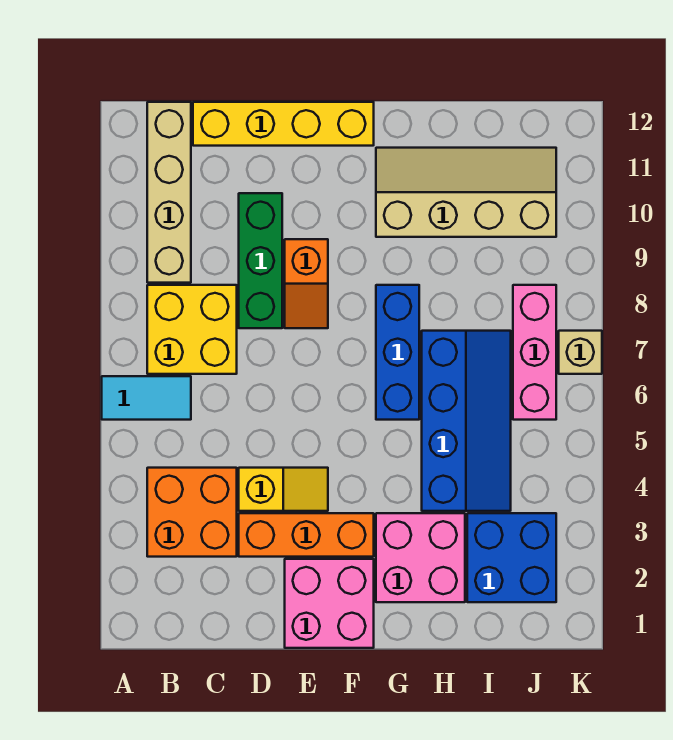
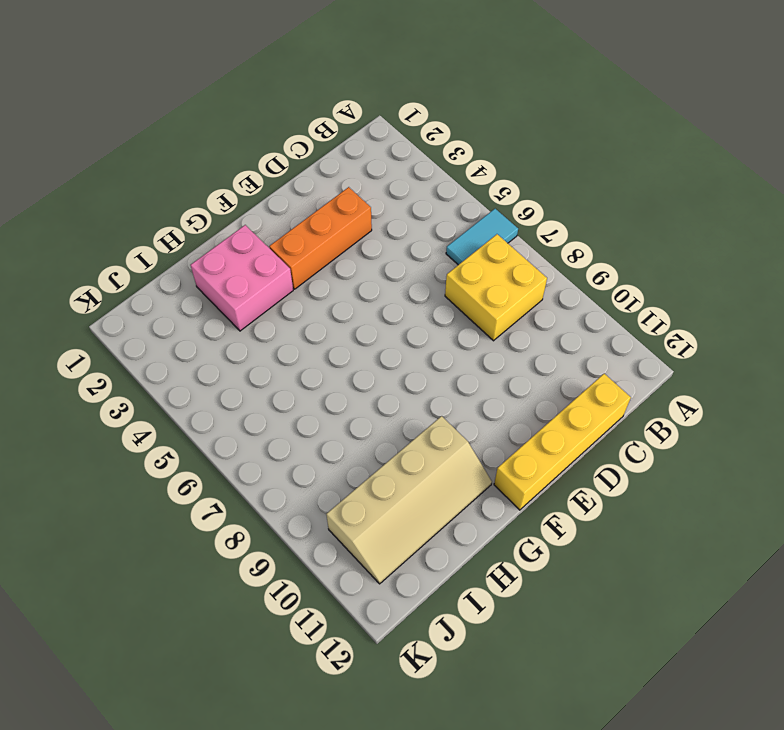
none -> orange 2x2 brick [147,468,237,557]
none -> tan 1x4 brick [147,102,191,283]
none -> yellow 1x2 slope [239,468,328,511]

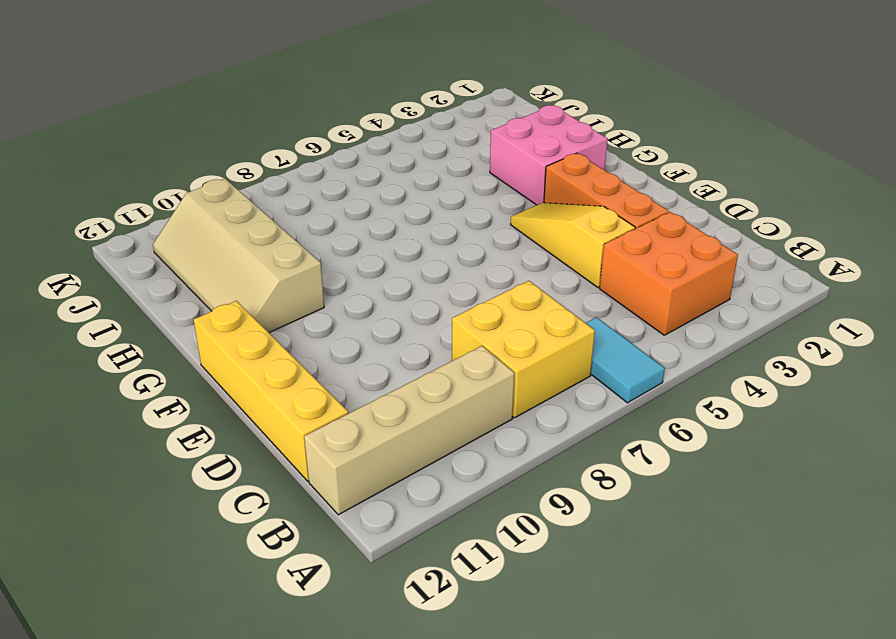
yellow 1x3 slope [510,203,635,287] -> yellow 1x2 slope [239,468,328,511]
none -> green 1x3 brick [239,193,282,328]
none -> pink 2x2 brick [285,559,374,648]
none -> orange 1x2 slope [285,239,328,328]

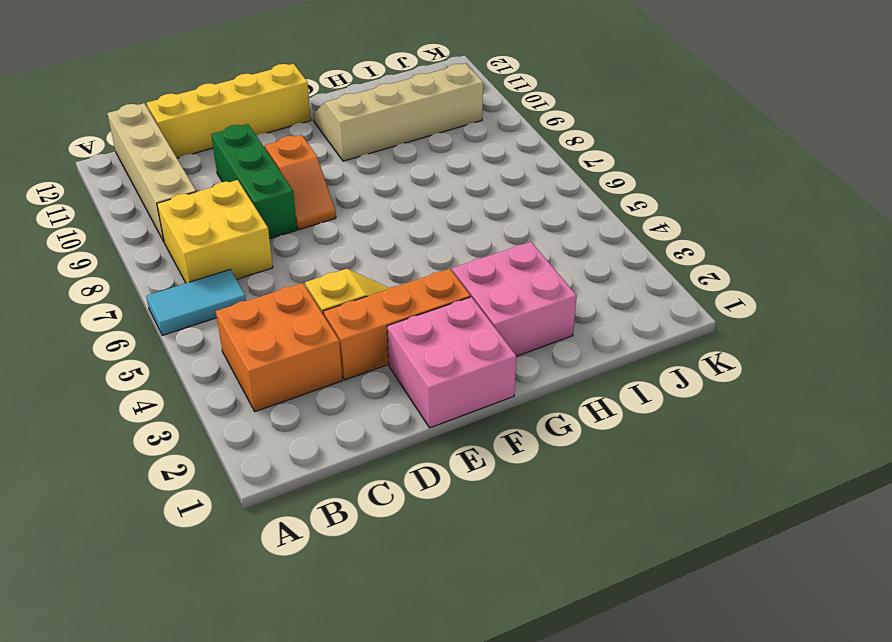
none -> blue 1x3 brick [376,285,419,420]
none -> blue 2x4 slope [422,331,511,511]
none -> blue 2x2 brick [467,513,556,602]

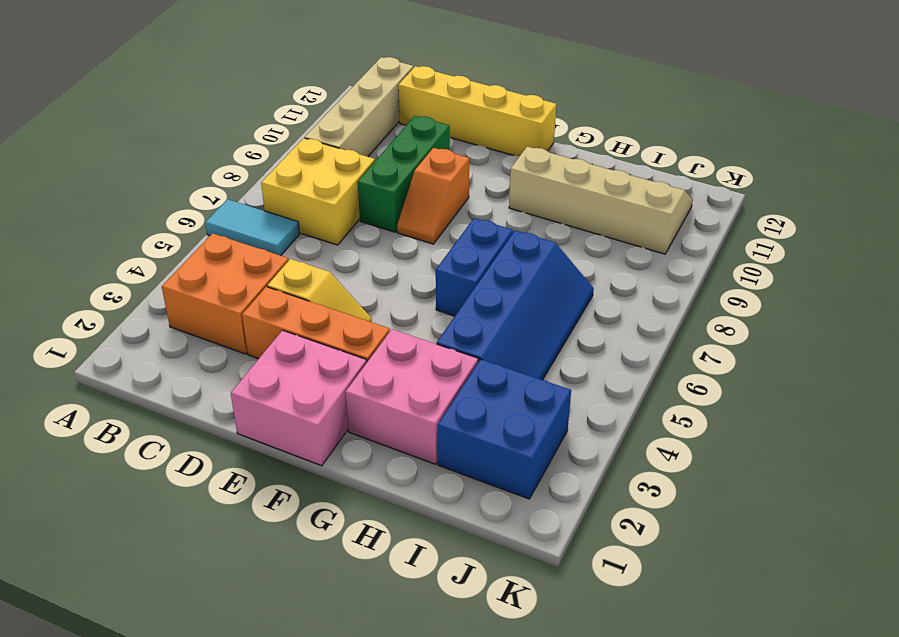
blue 1x2 brick [436,218,513,316] -> blue 1x3 brick [376,285,419,420]
none -> pink 1x3 brick [513,285,556,420]
none -> tan 1x1 brick [559,331,602,374]

